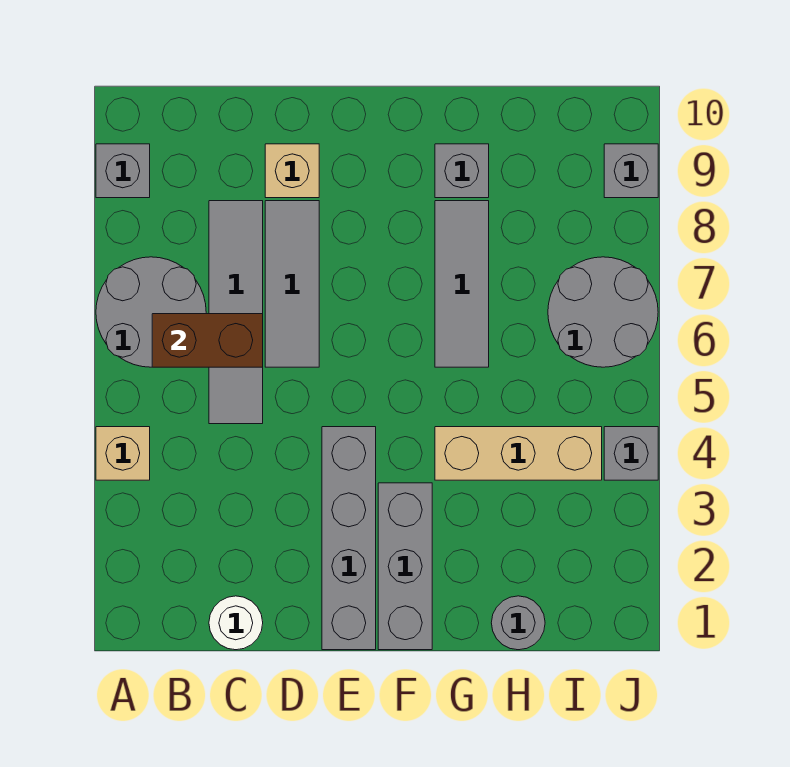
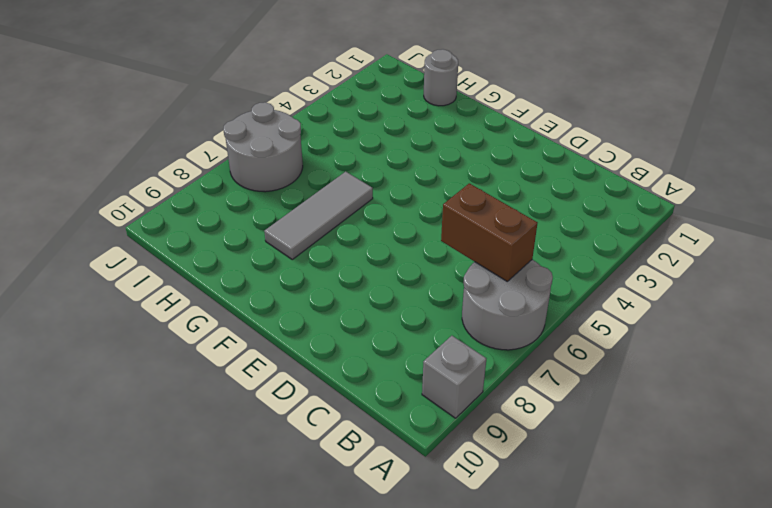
none -> tan 1x1 brick [96,427,150,480]
none -> white 1x1 round brick [209,596,263,650]
none -> grey 1x4 tile [209,201,263,424]

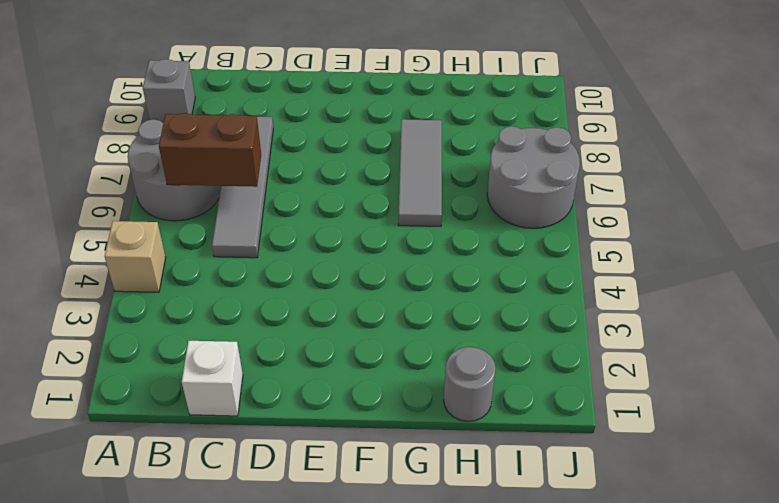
white 1x1 brick [182,341,243,416] -> white 1x1 round brick [209,596,263,650]
none -> grey 1x3 tile [265,201,319,367]
none -> tan 1x1 brick [265,144,319,198]
none -> grey 1x4 brick [322,427,376,650]

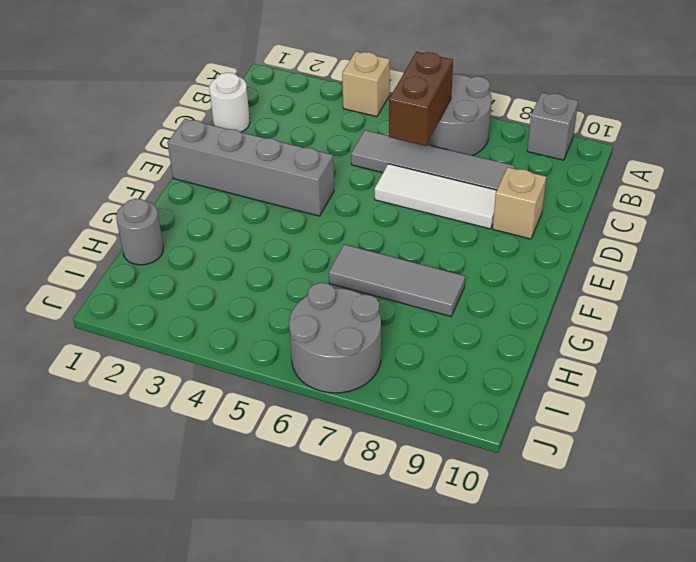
white 1x3 tile [375,164,497,229] -> grey 1x3 tile [265,201,319,367]
none -> grey 1x3 brick [378,483,432,650]
none -> tan 1x3 brick [435,427,602,480]
none -> grey 1x1 brick [435,144,489,198]

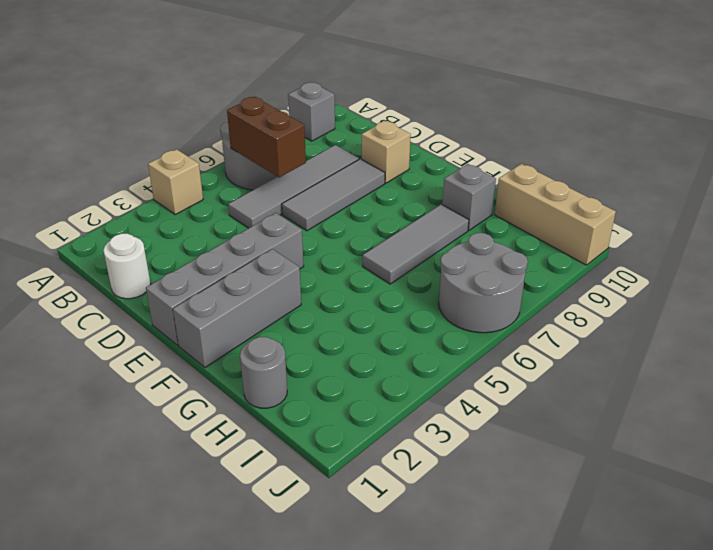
tan 1x3 brick [495,164,616,265] -> tan 1x3 brick moved to [435,427,602,480]
none -> grey 1x1 brick [604,427,658,480]
none -> grey 1x1 brick [604,144,658,198]

